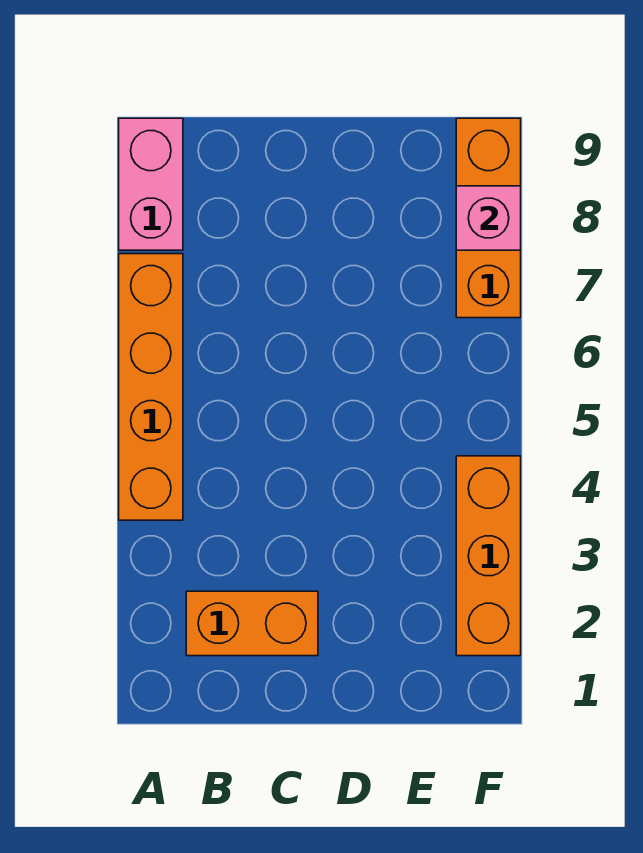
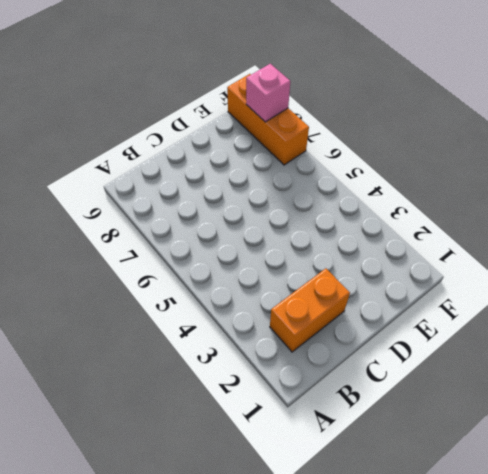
none -> orange 1x4 brick [119,254,183,520]
none -> pink 1x2 brick [119,118,183,250]

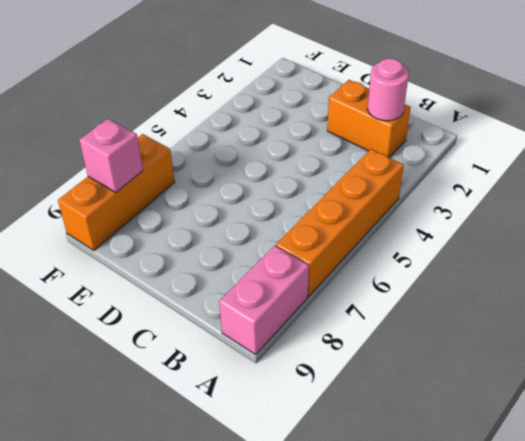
pink 1x1 round brick [367,58,409,121] -> none
none -> orange 1x3 brick [456,456,521,656]

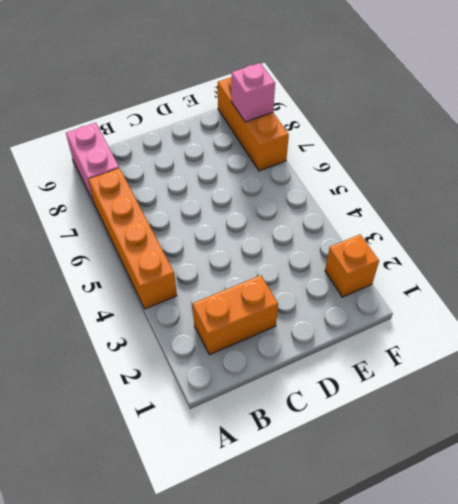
orange 1x1 brick [325,235,379,297] -> orange 1x3 brick [456,456,521,656]

